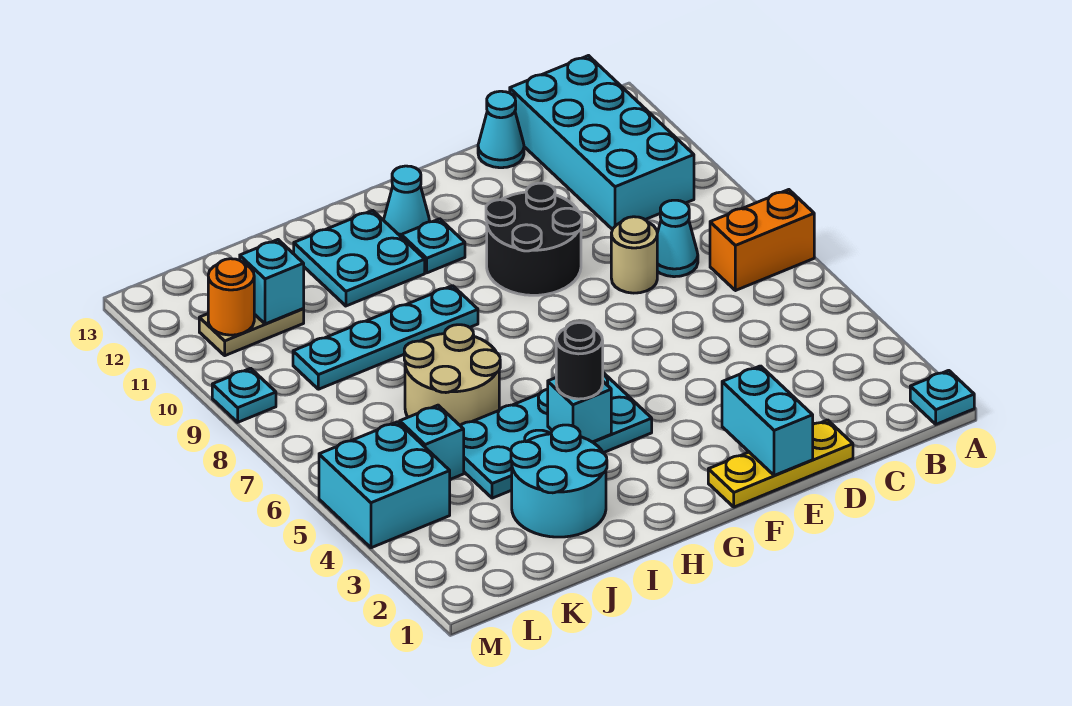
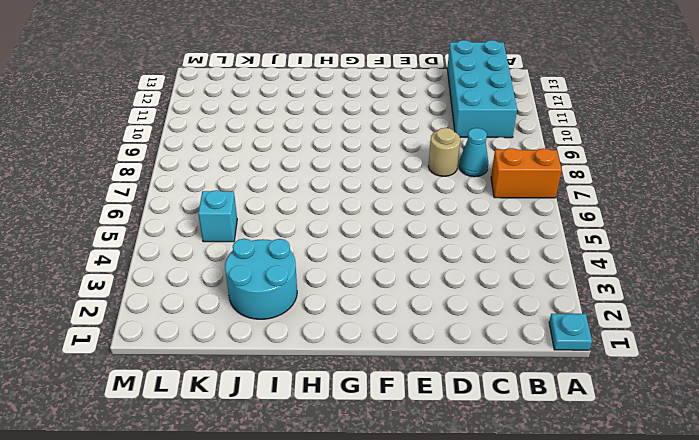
none -> yellow 1x3 plate [708,420,853,507]
none -> cyan 1x1 cone [478,91,524,168]
none -> black 2x2 round brick [486,183,582,295]

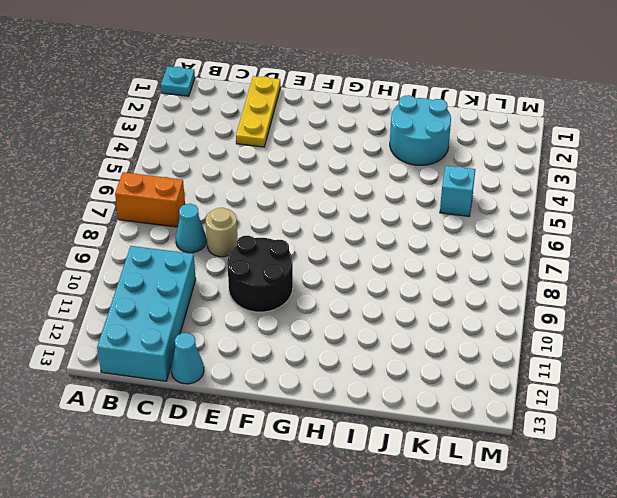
yellow 1x3 plate [236,76,281,147] -> yellow 1x3 plate turned to [708,420,853,507]
none -> cyan 2x4 plate [460,373,652,498]
none -> cyan 1x1 plate [401,219,465,273]
none -> cyan 1x1 cone [384,166,430,236]

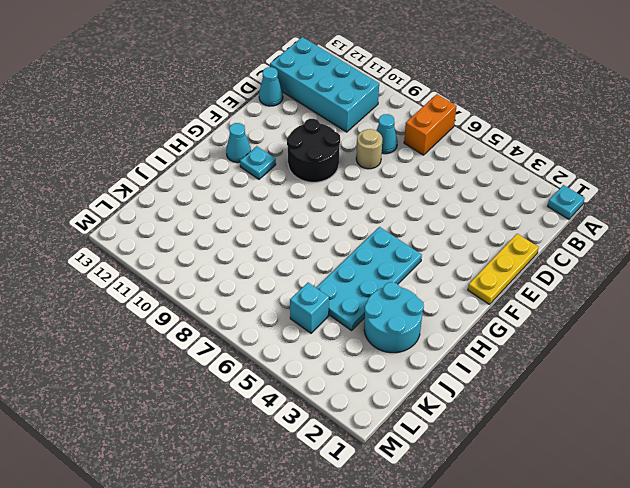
none -> cyan 1x4 plate [293,286,478,389]
none -> cyan 2x2 plate [294,210,425,306]
none -> tan 2x2 round brick [404,325,500,425]

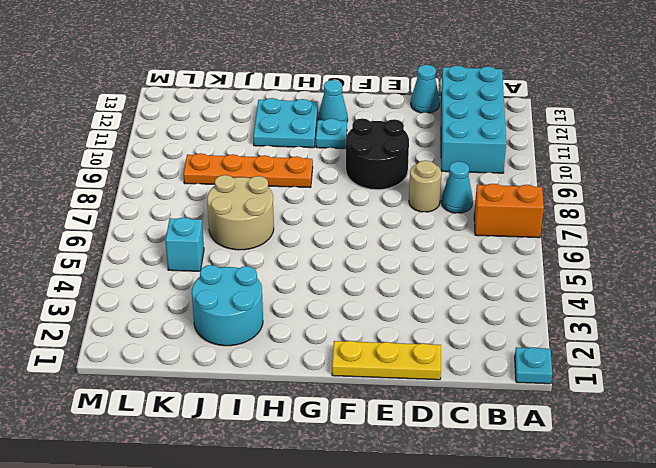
orange 1x4 plate [183,153,313,188] -> cyan 1x4 plate [293,286,478,389]
none -> cyan 2x4 plate [460,373,652,498]
none -> tan 1x2 plate [199,309,304,356]
none -> cyan 2x2 brick [319,422,450,548]

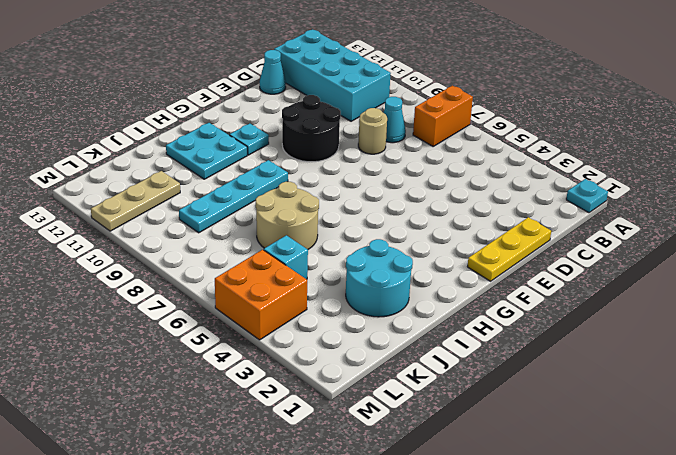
tan 1x3 plate [91,171,180,231] -> tan 1x2 plate [199,309,304,356]
orange 2x2 brick [215,250,307,340] -> cyan 2x2 brick [319,422,450,548]
none -> cyan 2x4 plate [460,373,652,498]
none -> cyan 1x1 cone [384,166,430,236]
none -> cyan 1x1 plate [212,368,276,422]

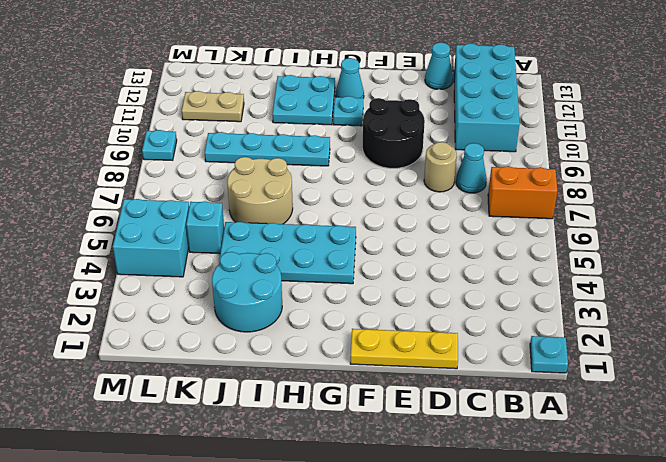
none -> cyan 1x2 brick [722,366,813,475]
none -> cyan 1x1 brick [548,378,611,442]
none -> cyan 1x1 brick [240,240,304,324]

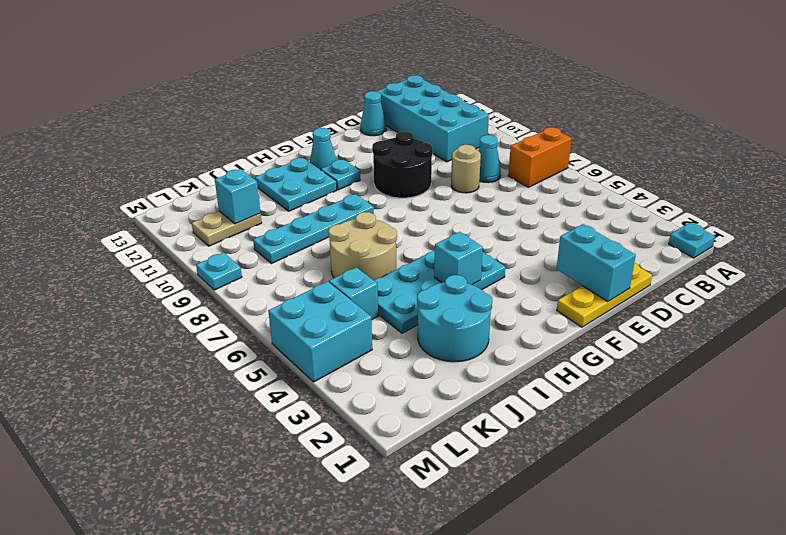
none -> orange 1x1 round brick [208,259,254,335]
none -> black 1x1 round brick [556,323,603,399]

